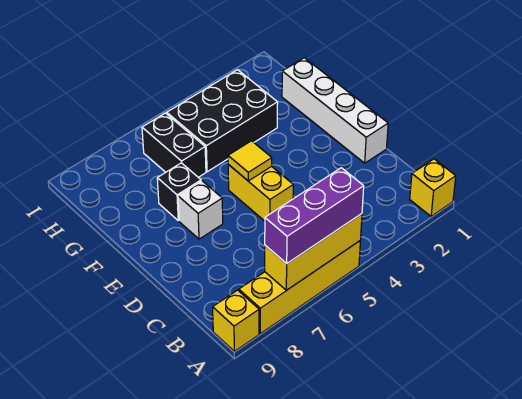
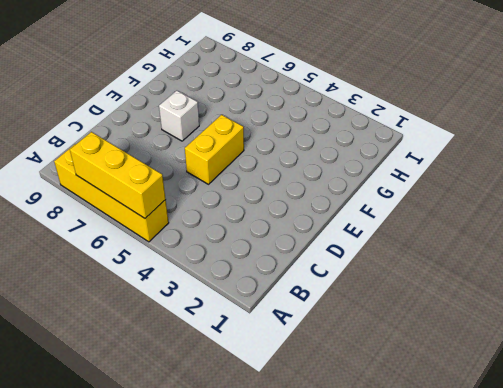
none -> yellow 1x1 brick [410,159,456,216]
none -> yellow 1x1 brick [213,290,259,351]
none -> white 1x4 brick [282,58,388,163]

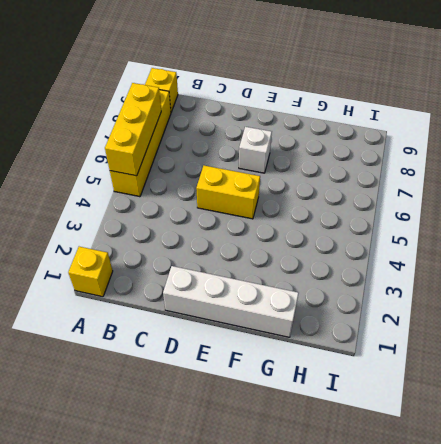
none -> black 1x1 brick [157,163,201,221]
none -> black 2x3 brick [167,70,278,172]
none -> black 1x2 brick [142,113,206,177]

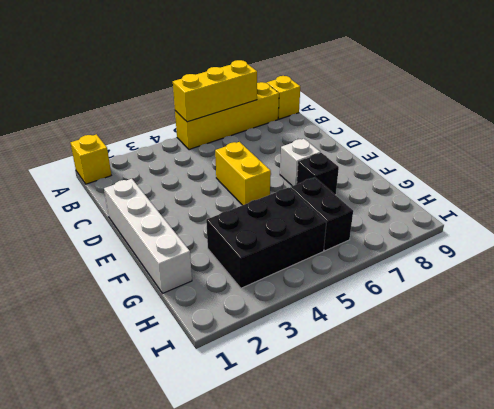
none -> yellow 1x1 tile [228,141,272,181]
none -> purple 1x3 brick [265,168,364,264]

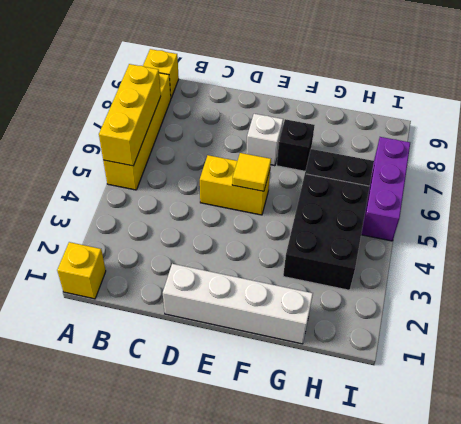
purple 1x3 brick [361,137,410,241] -> purple 1x3 brick moved to [265,168,364,264]

